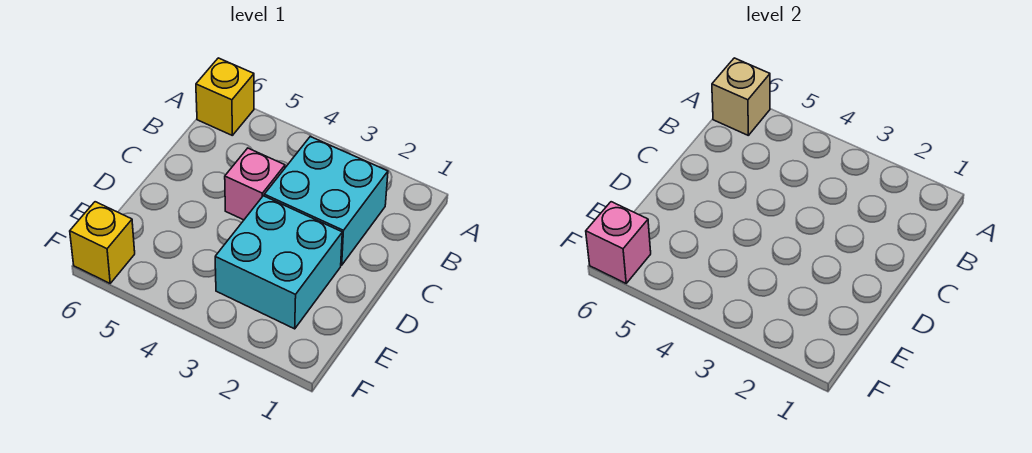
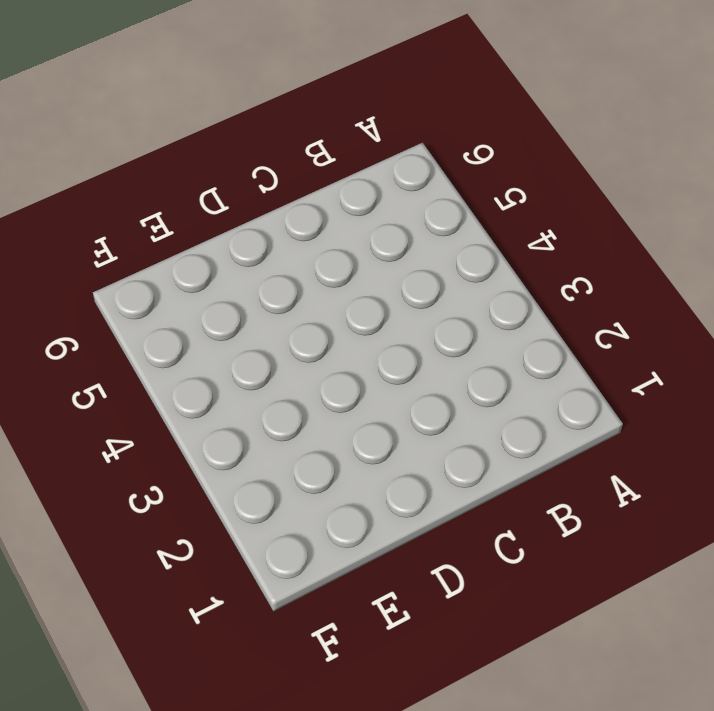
none -> yellow 1x1 brick [196,58,254,135]
none -> cyan 2x2 brick [264,137,388,265]

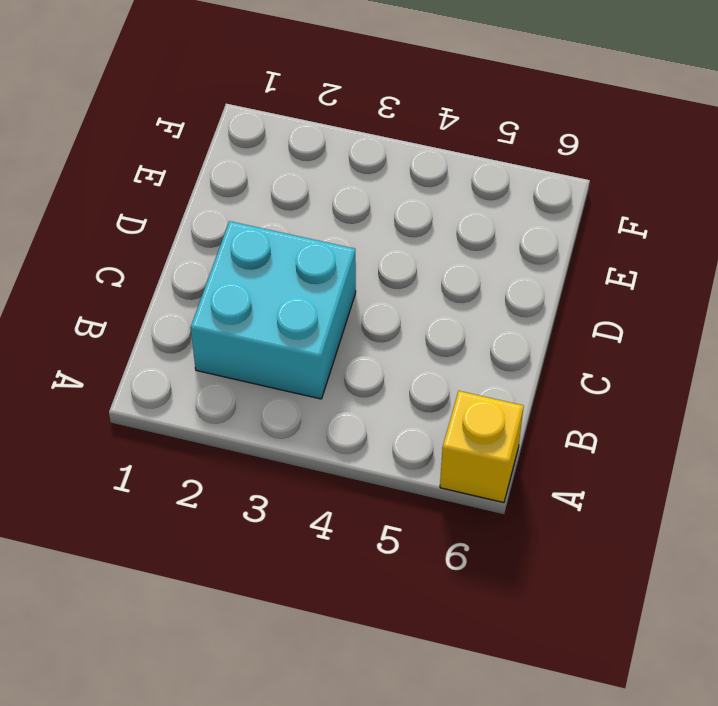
none -> pink 1x1 brick [225,148,285,220]
none -> cyan 2x2 brick [215,196,342,329]

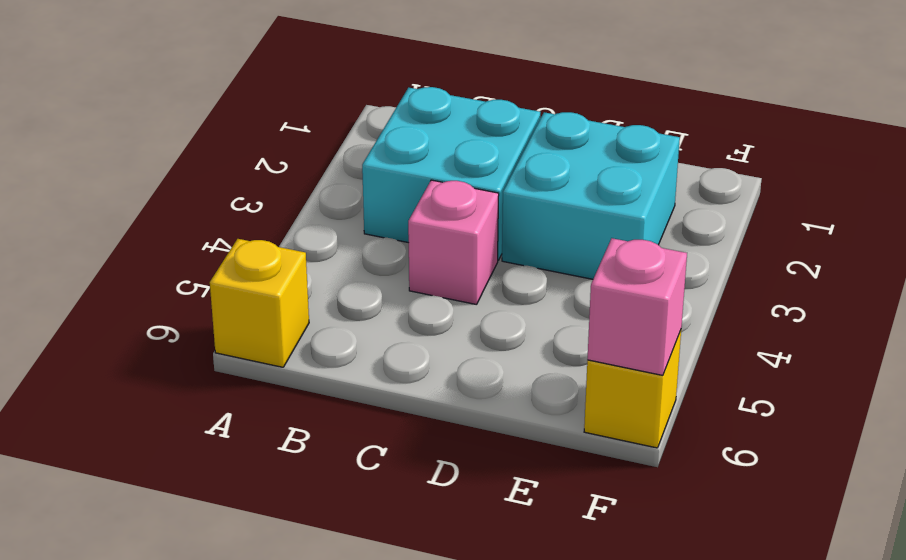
none -> tan 1x1 brick [712,58,770,135]

